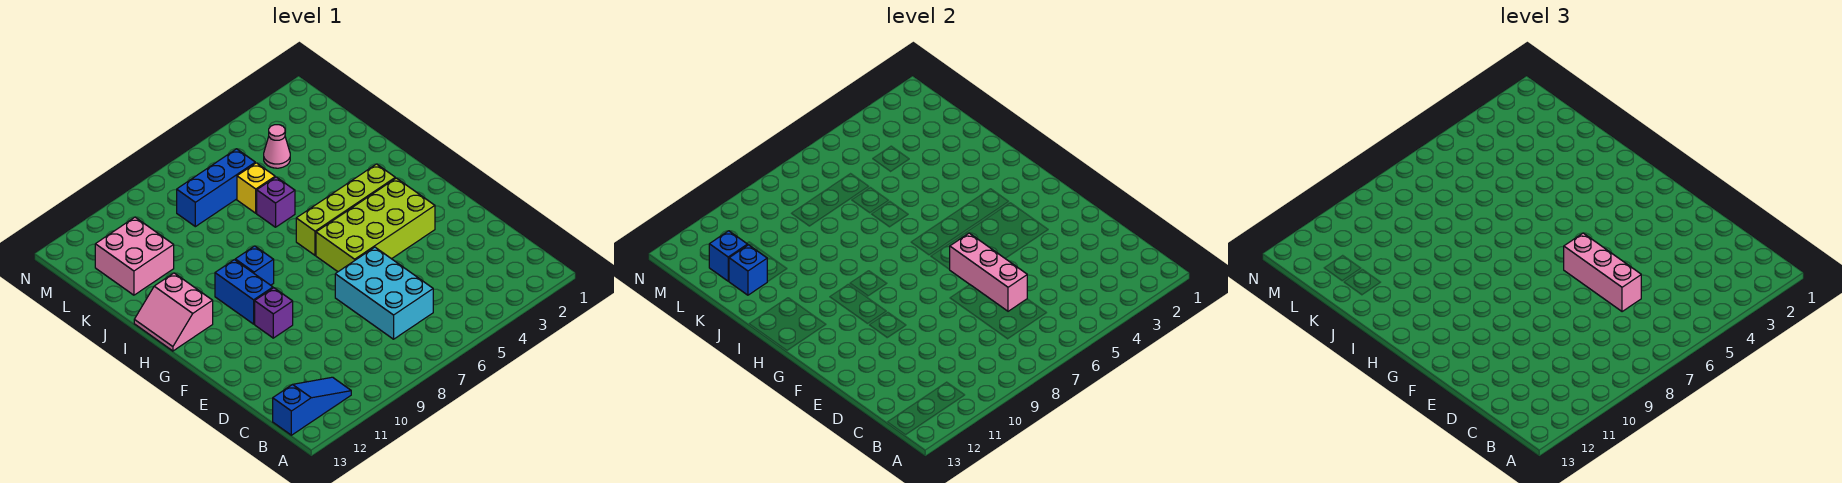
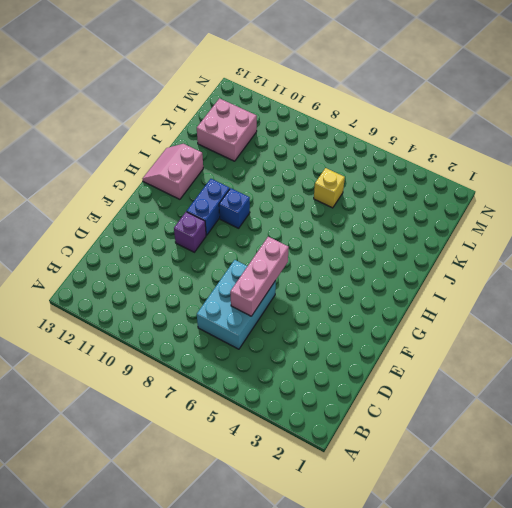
none -> blue 1x3 slope [273,377,351,435]
none -> lime 2x4 brick [316,178,435,272]
none -> lime 1x4 brick [296,164,395,255]

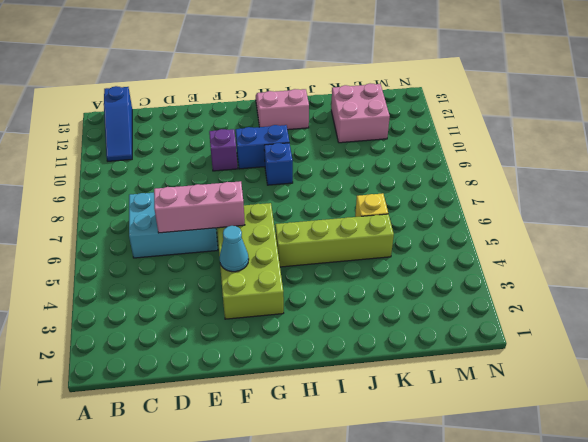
cyan 1x1 cone [220,226,249,272] -> none
lime 1x4 brick [275,214,394,267] -> lime 1x4 brick turned to [296,164,395,255]
none -> purple 1x1 brick [257,177,295,227]
none -> pink 1x1 cone [264,125,290,168]
none -> blue 1x3 brick [177,149,255,227]

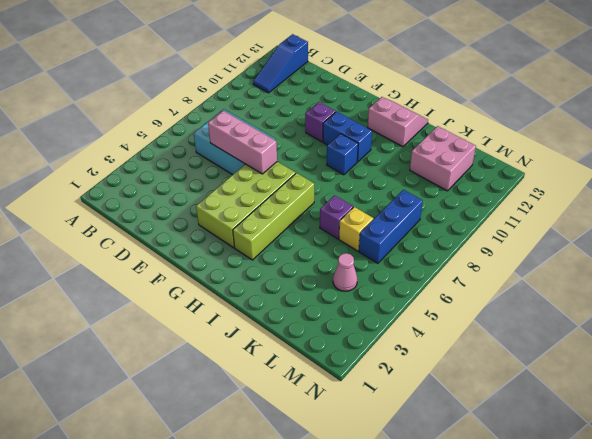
none -> blue 1x1 brick [729,245,767,295]
none -> blue 1x1 brick [709,231,748,281]
none -> pink 1x3 brick [1564,233,1641,312]

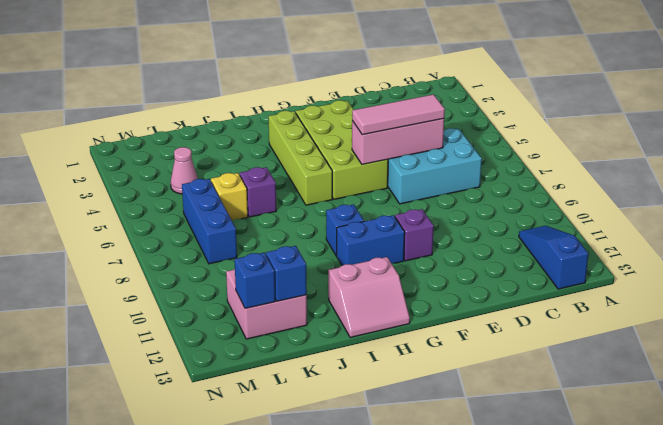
pink 1x3 tile [352,94,445,135] -> pink 1x3 brick [1564,233,1641,312]

